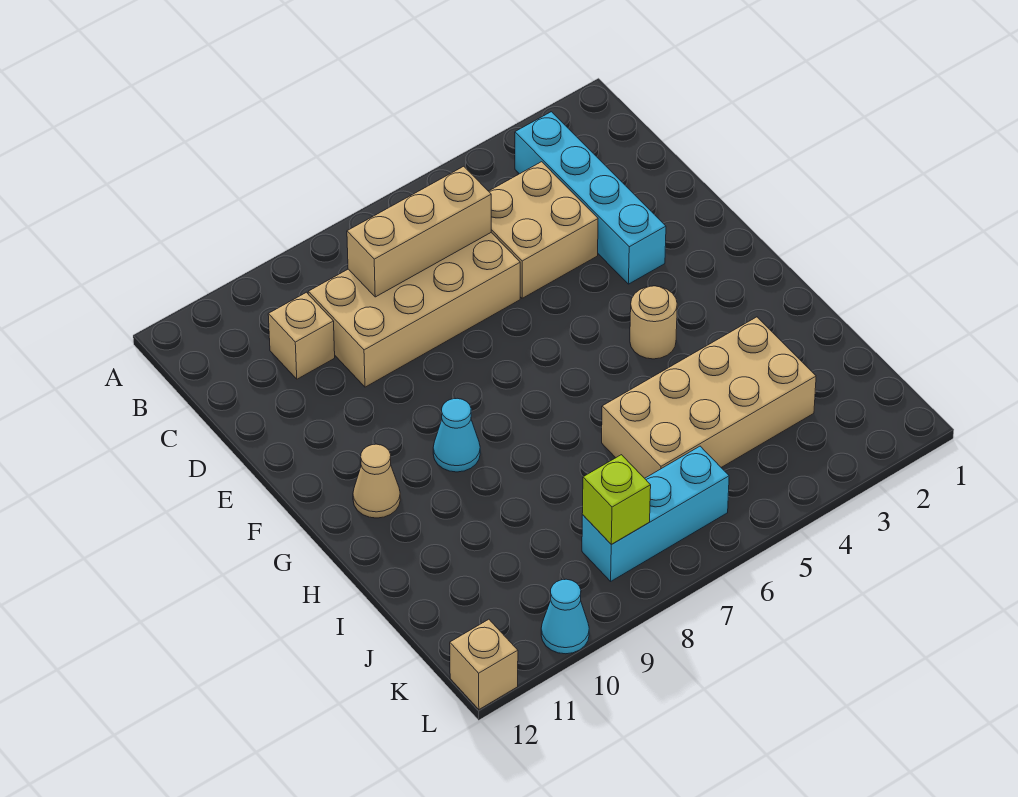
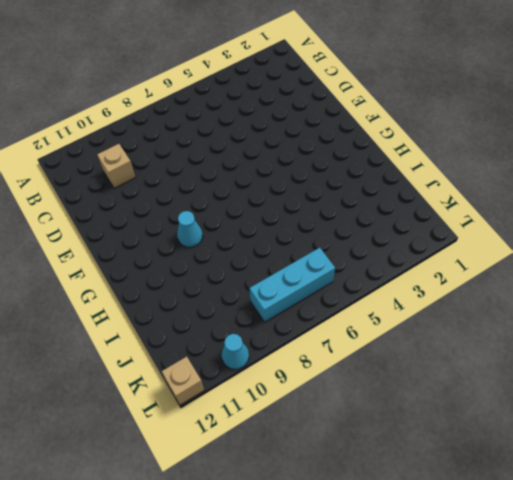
none -> cyan 1x4 brick [515,112,666,284]
none -> tan 2x2 brick [489,162,598,298]
none -> tan 2x4 brick [308,233,520,387]

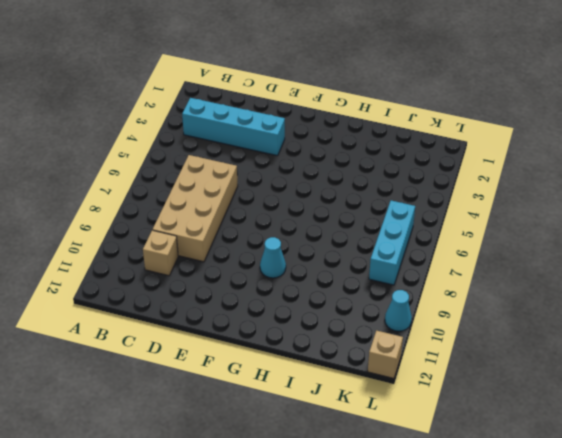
none -> tan 2x2 brick [489,162,598,298]
none -> tan 1x1 round brick [630,286,677,359]
none -> tan 1x1 cone [353,444,400,518]

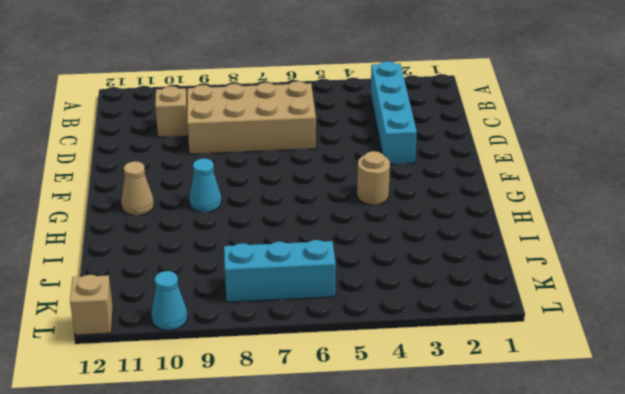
none -> tan 2x2 brick [489,162,598,298]
none -> tan 2x4 brick [602,317,816,478]
none -> tan 1x3 brick [347,166,491,297]

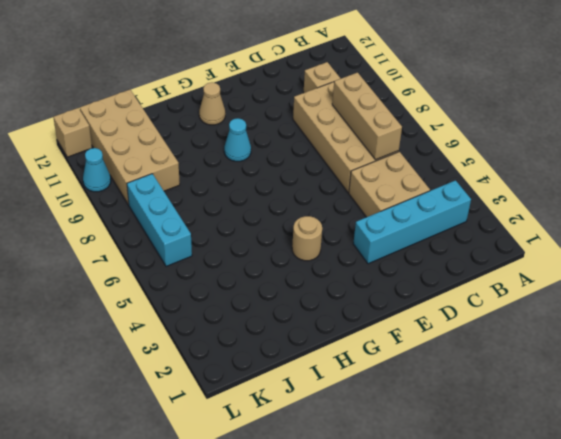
tan 2x4 brick [80,90,180,205] -> tan 2x4 brick moved to [602,317,816,478]
none -> lime 1x1 brick [582,455,651,545]

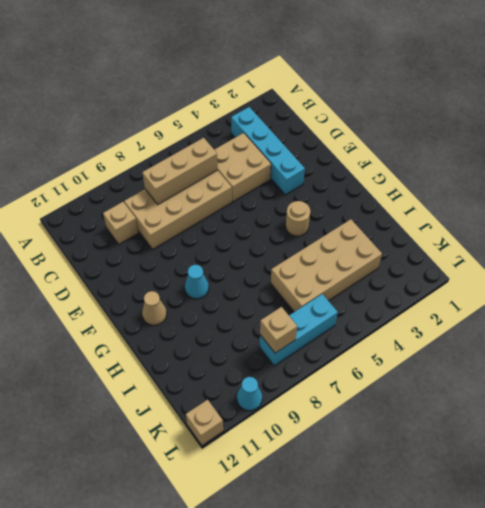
tan 1x1 brick [260,307,297,353] -> lime 1x1 brick [582,455,651,545]

